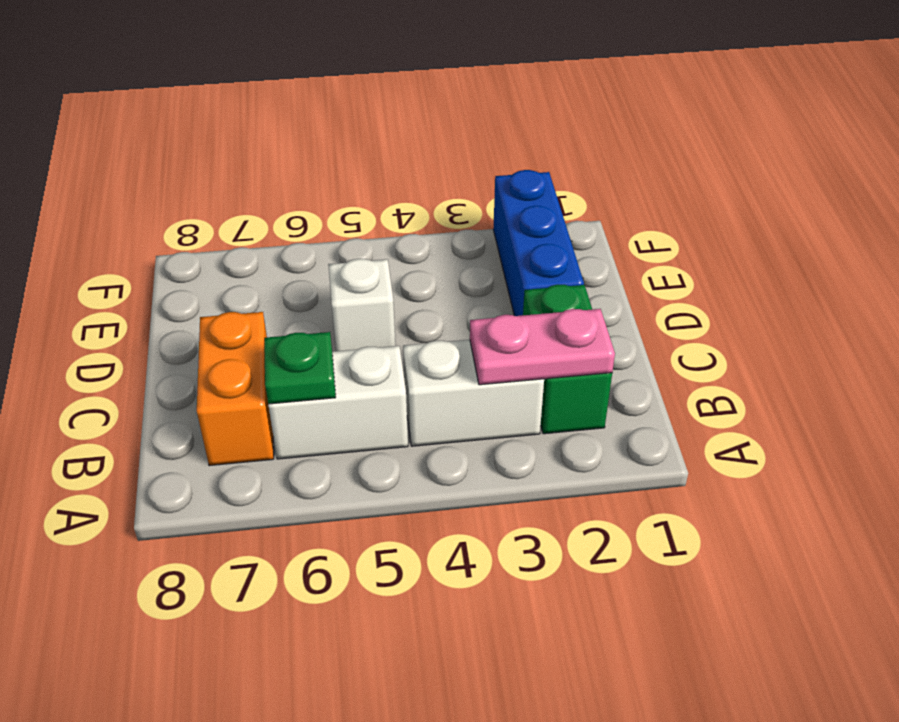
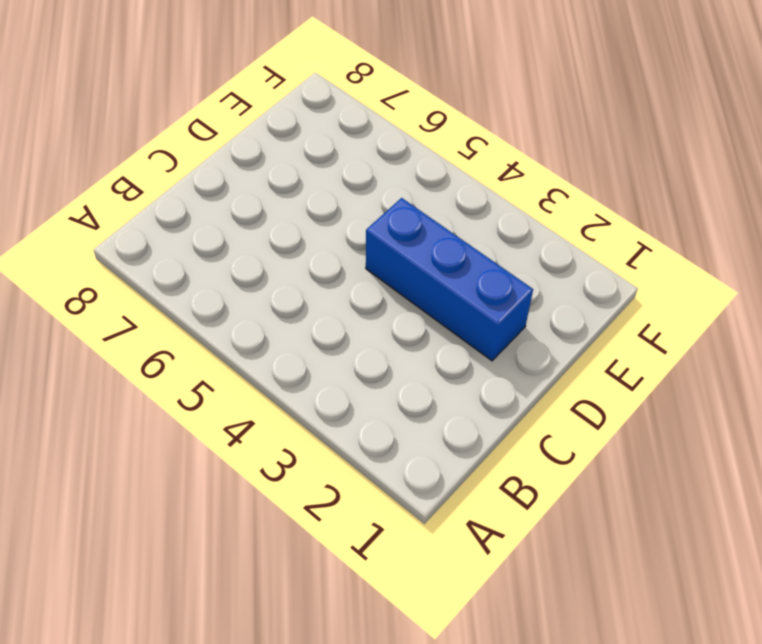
blue 1x3 brick [366,198,533,361] -> blue 1x3 brick turned to [493,170,584,316]
none -> green 1x2 brick [523,285,612,434]
none -> white 1x2 brick [403,340,544,446]

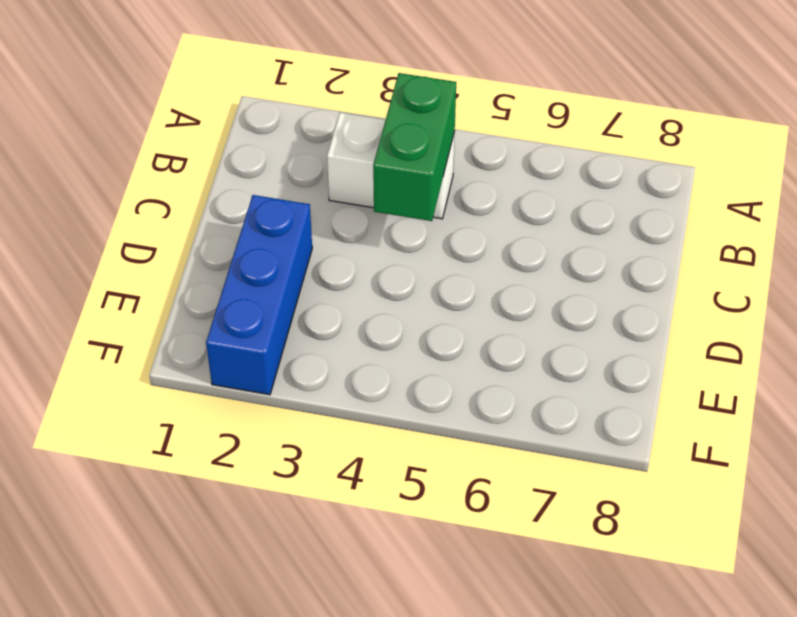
green 1x2 brick [373,73,456,221] -> green 1x2 brick moved to [523,285,612,434]
none -> white 1x2 brick [268,346,408,459]
none -> orange 1x2 brick [197,312,274,466]

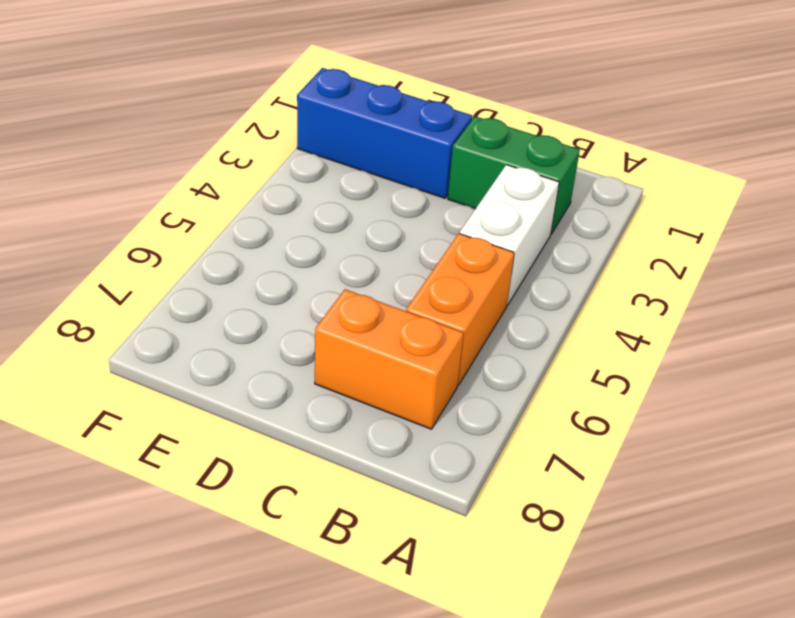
orange 1x2 brick [406,233,514,385] -> white 1x2 brick [268,346,408,459]
none -> white 1x1 brick [328,259,395,351]
none -> pink 1x2 plate [470,309,615,385]

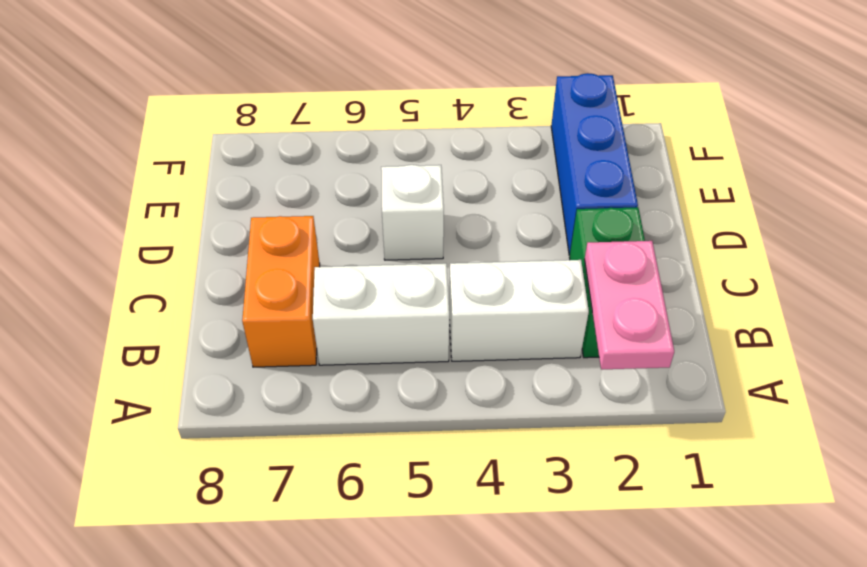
pink 1x2 plate [585,241,674,369] -> pink 1x2 plate turned to [470,309,615,385]
none -> green 1x1 plate [264,332,336,404]

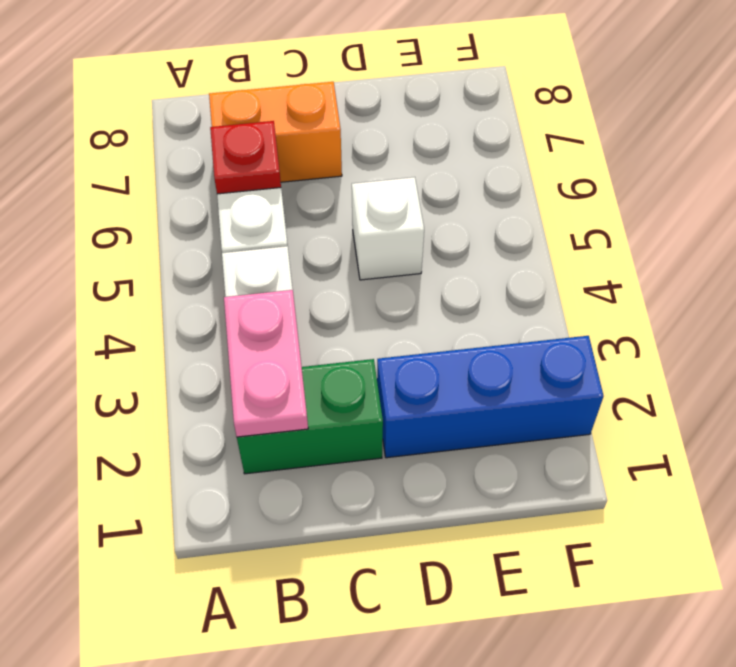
red 1x1 plate [210,121,281,194] -> green 1x1 plate [264,332,336,404]

